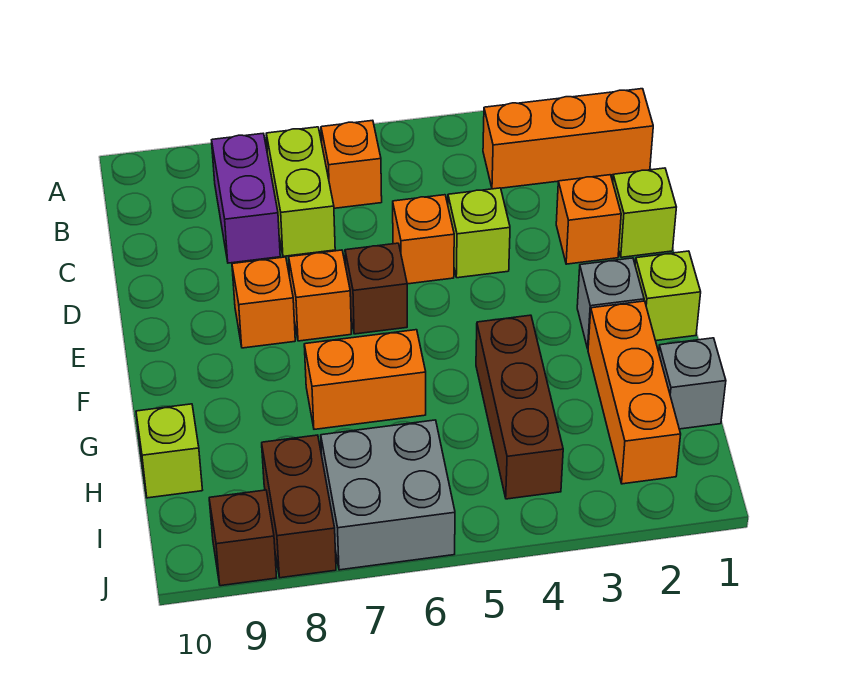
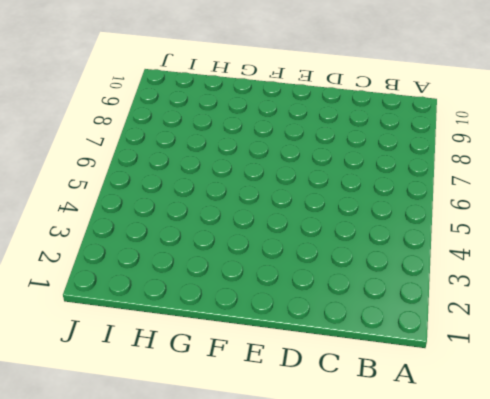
none -> orange 1x3 brick [483,89,653,189]
none -> orange 1x1 brick [321,120,382,208]
none -> lime 1x2 brick [266,127,335,256]

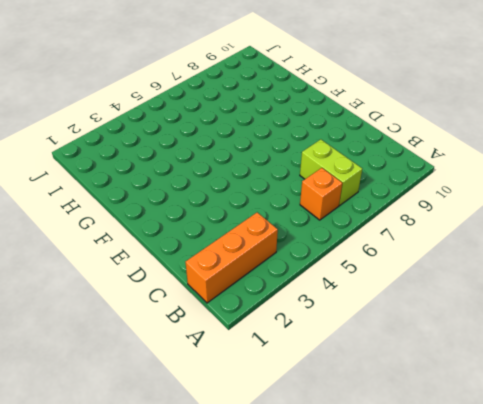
none -> purple 1x2 brick [212,134,280,263]
none -> lime 1x1 brick [613,168,676,257]
none -> orange 1x1 brick [556,175,621,264]

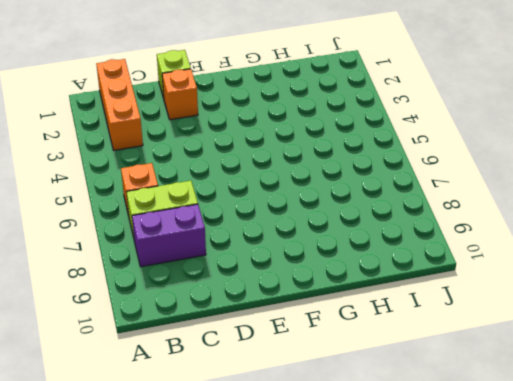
none -> lime 1x1 brick [448,188,510,278]
none -> orange 1x1 brick [393,195,454,284]
none -> brown 1x1 brick [345,243,407,334]

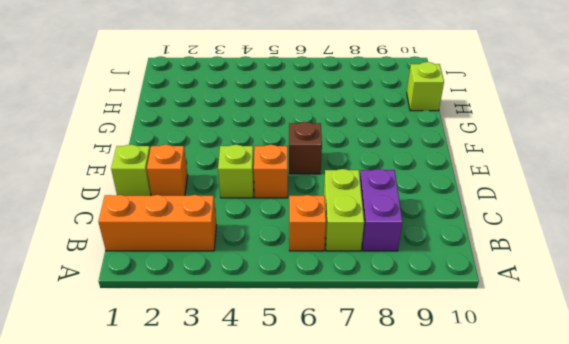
none -> orange 1x1 brick [289,250,351,341]
none -> orange 1x1 brick [232,257,295,348]
none -> lime 1x1 brick [635,251,701,341]

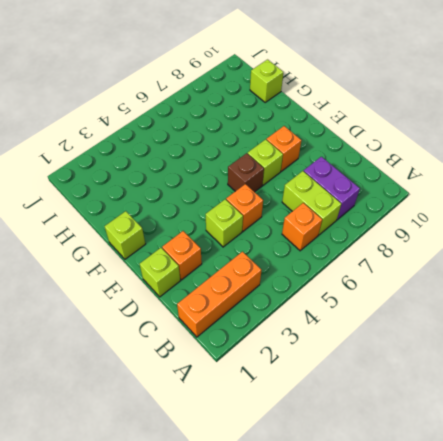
lime 1x1 brick [248,139,283,185] -> orange 1x1 brick [289,250,351,341]
none -> grey 1x1 brick [577,258,644,349]
none -> orange 1x3 brick [588,301,681,484]
none -> brown 1x3 brick [476,315,563,499]

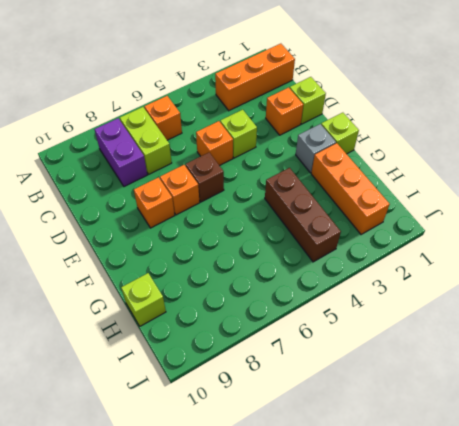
none -> orange 1x2 brick [304,330,426,429]
none -> grey 1x1 brick [659,338,726,429]
none -> grey 2x2 brick [321,420,455,570]

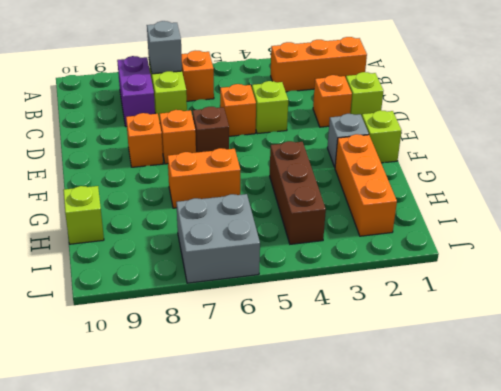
grey 1x1 brick [147,21,182,74] -> grey 1x1 brick moved to [659,338,726,429]
none -> brown 1x2 brick [262,435,336,578]
none -> brown 1x1 brick [209,490,277,586]

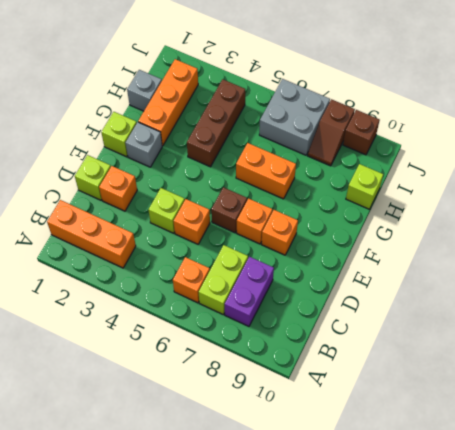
brown 1x2 slope [308,99,355,166] -> brown 1x2 brick [262,435,336,578]

